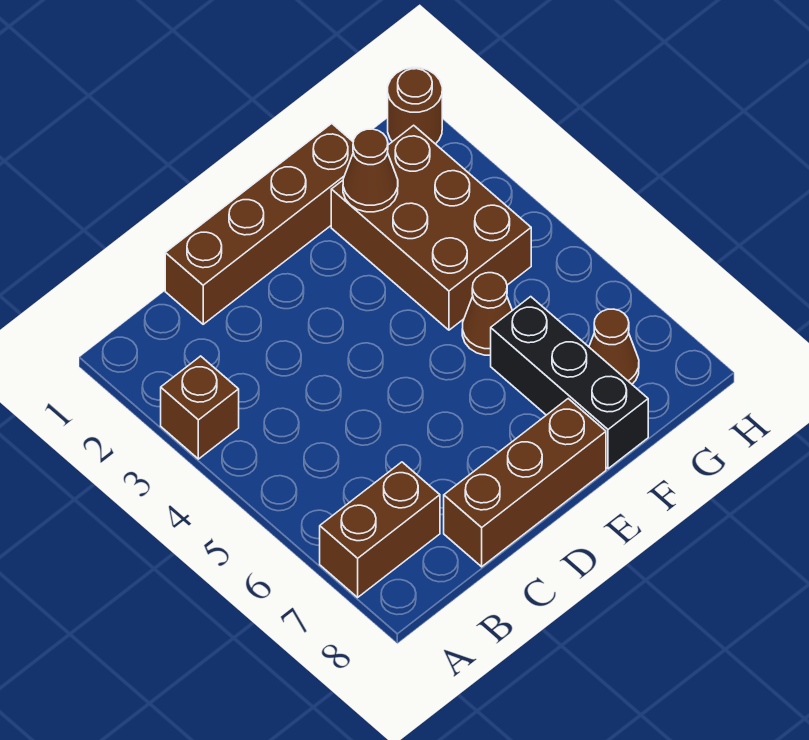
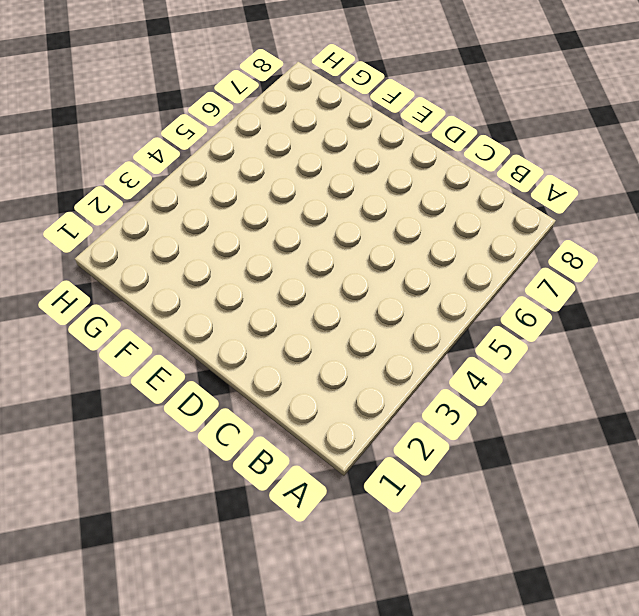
none -> brown 1x1 brick [161,356,239,459]
none -> brown 1x2 brick [320,462,440,597]

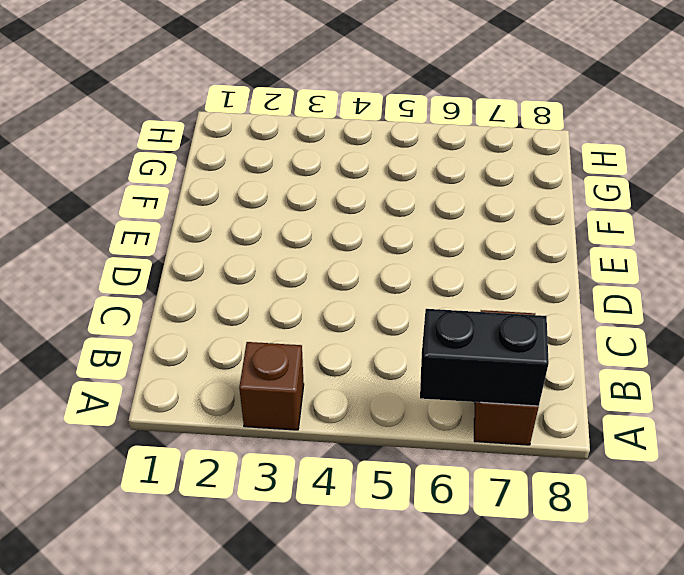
black 1x2 brick [420,309,549,406] -> none
none -> brown 1x4 brick [165,124,353,324]
none -> brown 1x3 brick [444,399,606,567]

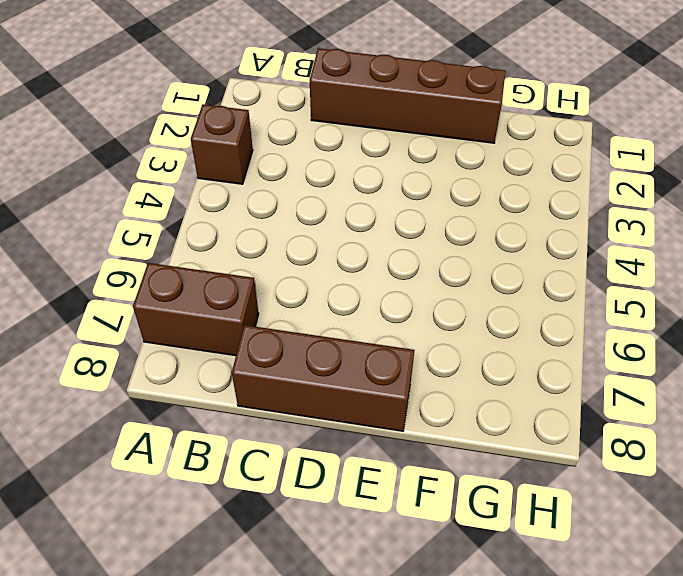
none -> brown 2x3 brick [331,125,531,330]
none -> brown 1x1 cone [462,273,512,355]

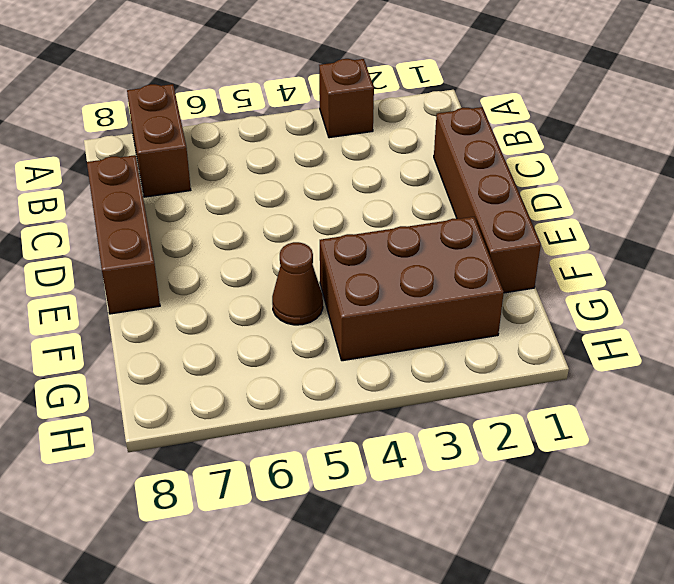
none -> black 1x3 brick [491,297,648,469]
none -> brown 1x1 cone [589,309,639,384]

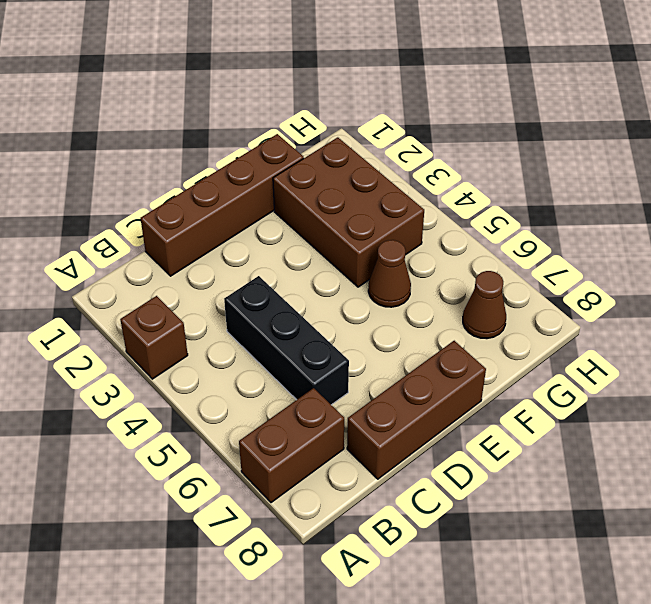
black 1x3 brick [224,276,349,405] -> black 1x3 brick moved to [491,297,648,469]
none -> brown 1x1 round brick [388,67,442,144]
none -> brown 1x1 cone [343,129,398,212]

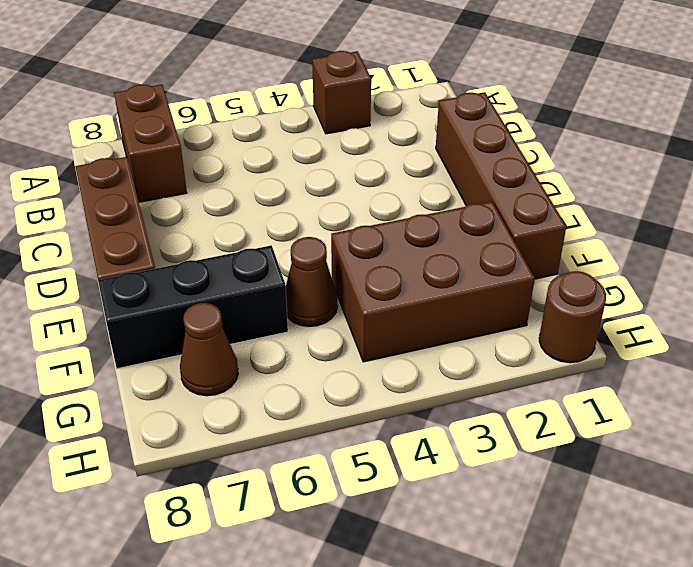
none -> brown 1x1 cone [343,129,398,212]

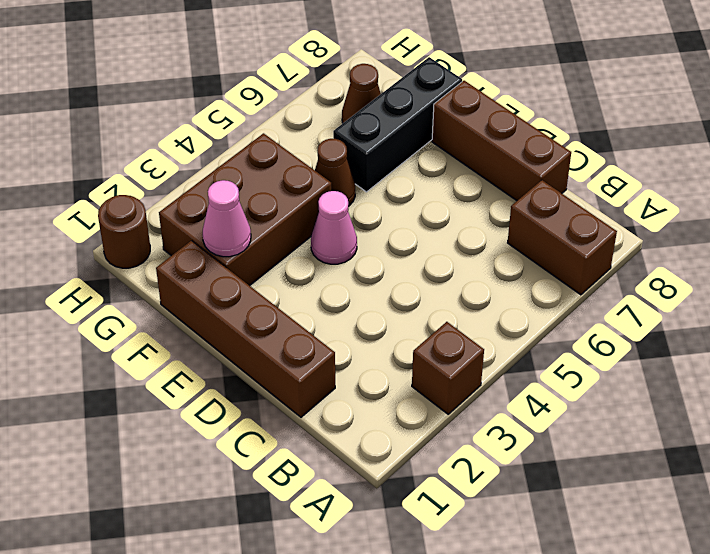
pink 1x1 cone [311,191,357,264] -> none
pink 1x1 cone [203,180,251,257] -> brown 1x1 cone [343,129,398,212]

